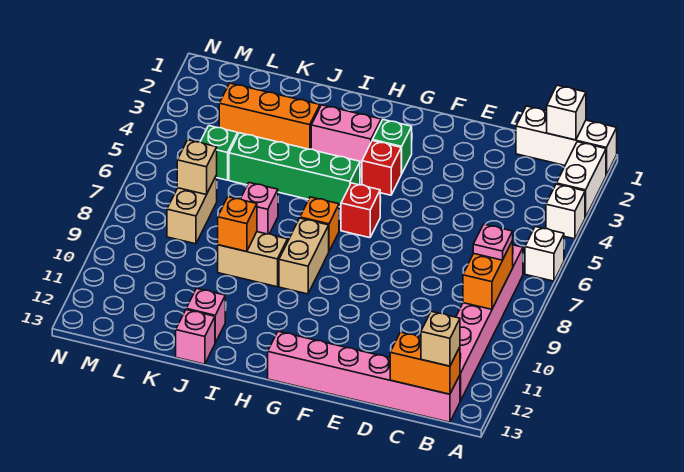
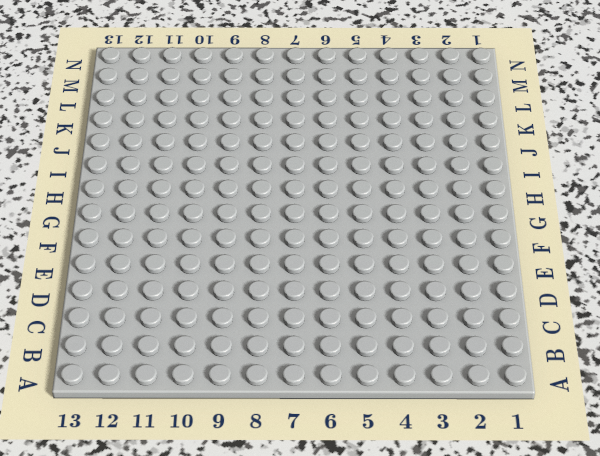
none -> white 1x3 brick [516,106,617,175]
none -> white 1x2 brick [556,142,606,218]
none -> white 1x1 brick [546,184,585,239]

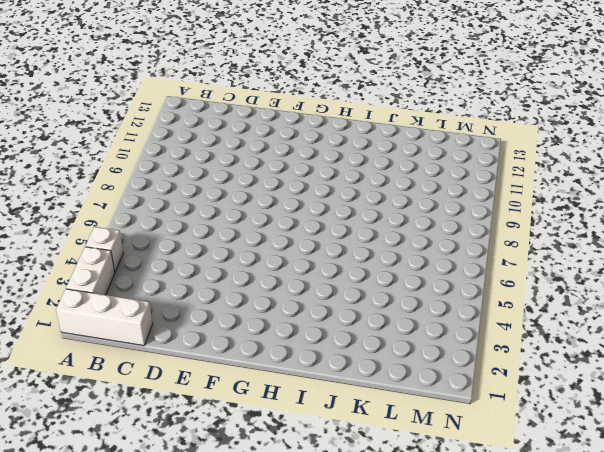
none -> white 1x1 brick [525,227,564,281]
none -> pink 1x6 brick [456,245,523,401]
none -> pink 1x6 brick [268,331,460,422]

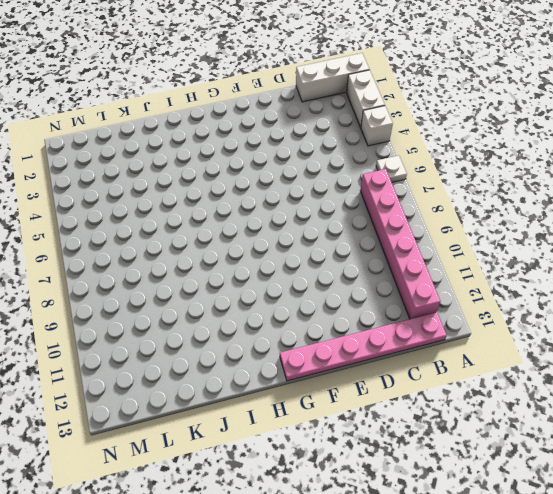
white 1x1 plate [376,155,407,182] -> white 1x1 brick [525,227,564,281]
pink 1x6 plate [280,312,447,381] -> pink 1x6 brick [268,331,460,422]
none -> green 1x1 brick [373,120,412,174]
none -> red 1x1 brick [362,141,401,195]
none -> red 1x1 brick [341,183,380,238]

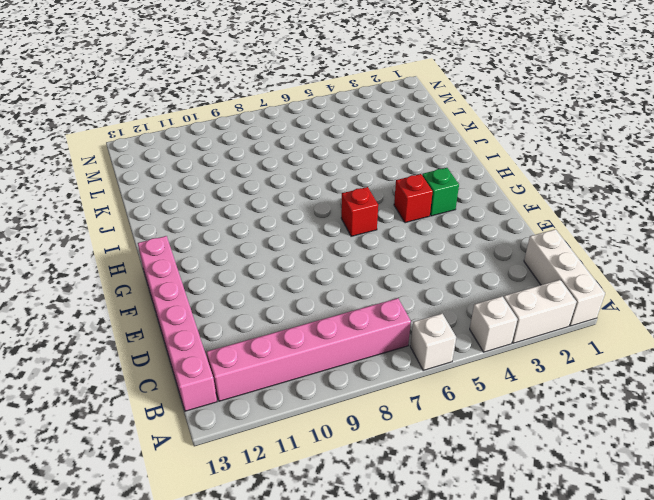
none -> pink 1x2 brick [311,105,381,165]
none -> green 1x4 brick [229,133,360,207]
none -> orange 1x1 brick [300,197,339,251]

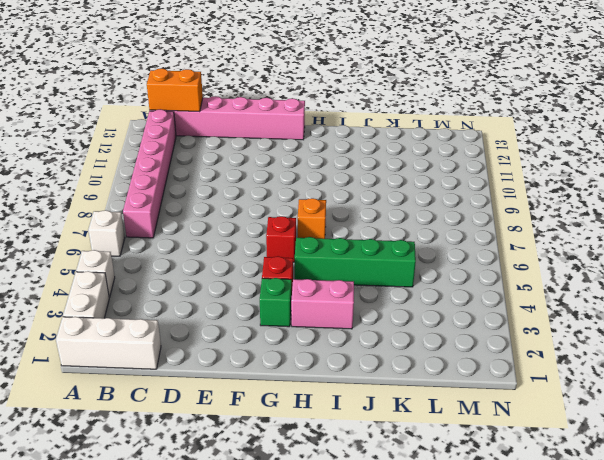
none -> tan 1x2 brick [279,218,329,294]
none -> tan 1x2 brick [218,232,288,287]
none -> orange 1x3 brick [219,83,320,149]

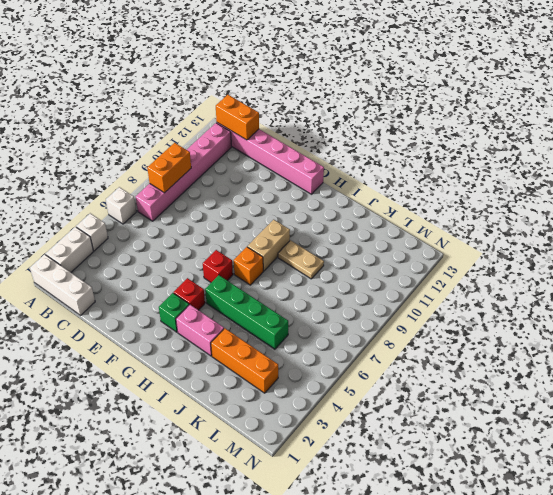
tan 1x2 plate [278,240,324,279] -> tan 1x2 brick [218,232,288,287]
none -> pink 1x1 brick [241,183,278,234]
none -> pink 1x1 brick [186,288,225,343]
none -> pink 1x1 brick [176,310,215,364]

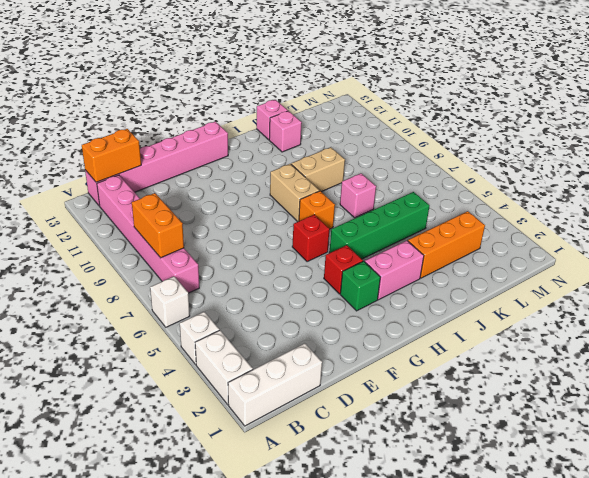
none -> green 1x1 brick [200,126,238,180]
none -> tan 1x2 brick [167,175,217,244]
none -> white 1x1 brick [547,85,586,140]

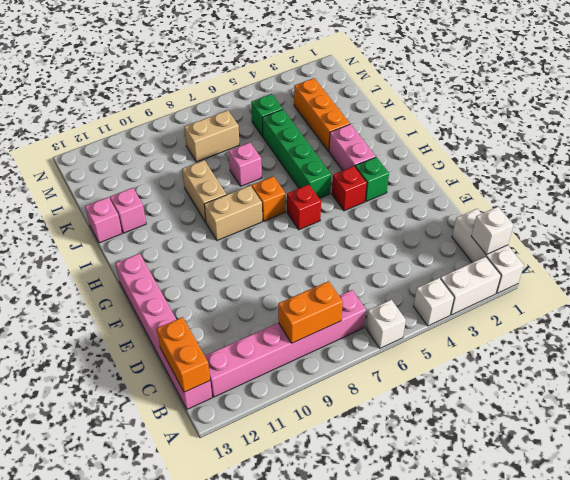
none -> orange 1x1 brick [218,197,257,252]
none -> tan 1x1 brick [177,140,217,195]
none -> pink 1x1 plate [473,224,513,260]

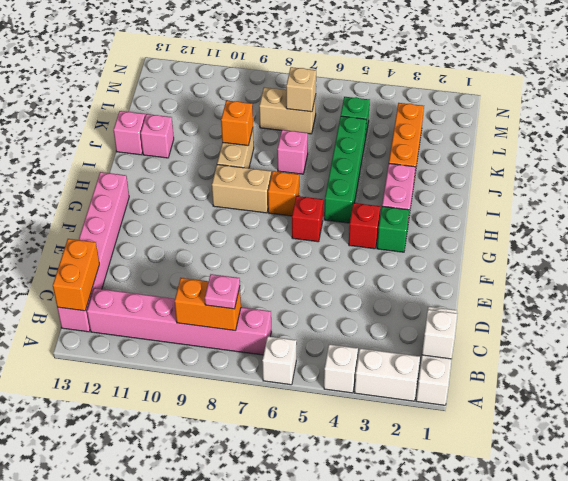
none -> tan 1x1 brick [421,312,460,366]

